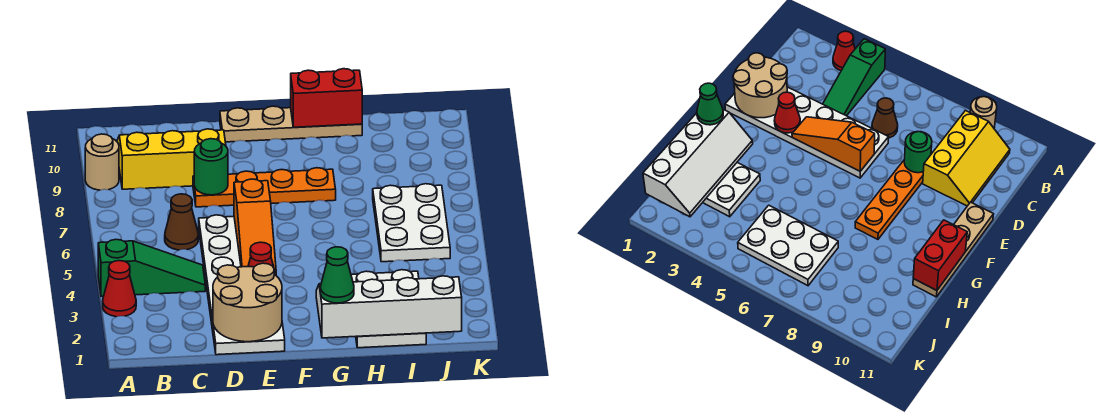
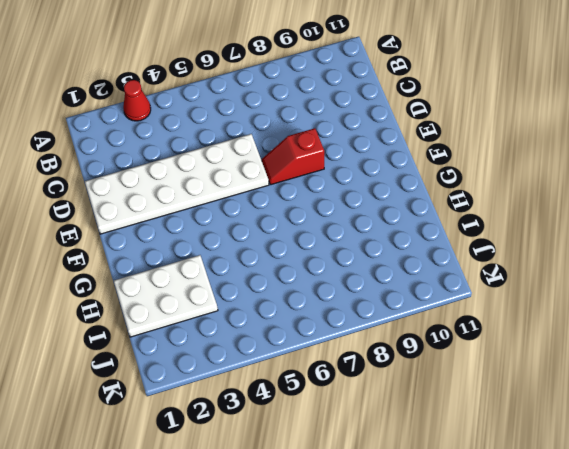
red 1x2 slope [262,128,324,185] -> orange 1x4 plate [193,168,336,207]
none -> green 1x3 slope [98,239,205,296]
none -> tan 1x1 round brick [85,134,119,190]
none -> yellow 2x3 slope [117,129,226,189]

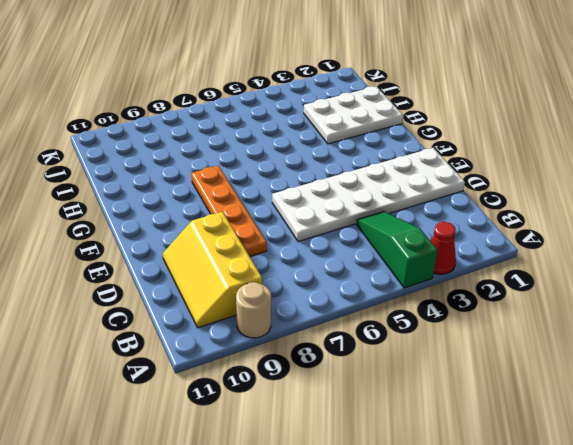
none -> brown 1x1 cone [165,194,198,250]
none -> tan 1x4 plate [220,106,362,142]
none -> white 2x3 plate [373,184,450,262]

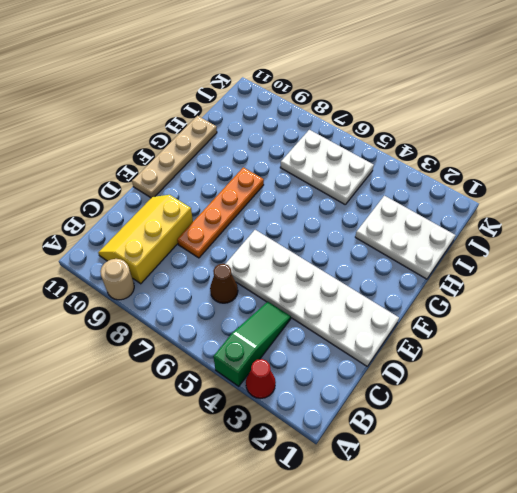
none -> tan 2x2 round brick [213,263,282,342]
none -> green 1x1 round brick [194,139,228,195]
none -> red 1x1 cone [248,242,276,275]

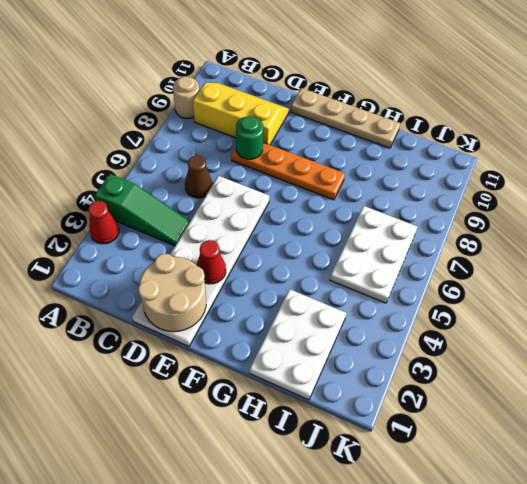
none -> orange 1x3 slope [234,179,276,274]
none -> white 2x4 slope [316,276,462,338]
none -> red 1x2 brick [291,69,362,127]

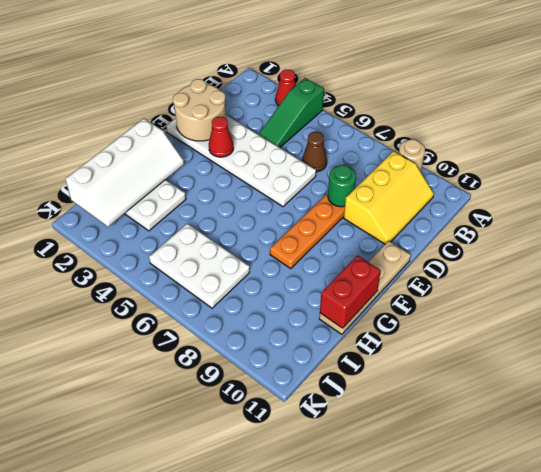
none -> orange 1x3 slope [234,179,276,274]
none -> green 1x1 cone [320,247,354,303]

